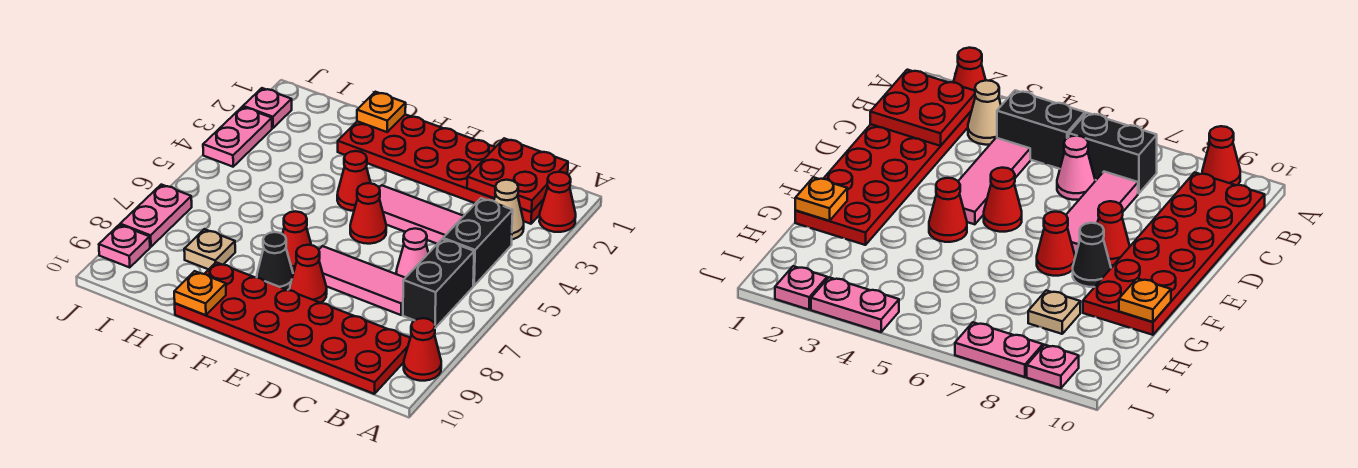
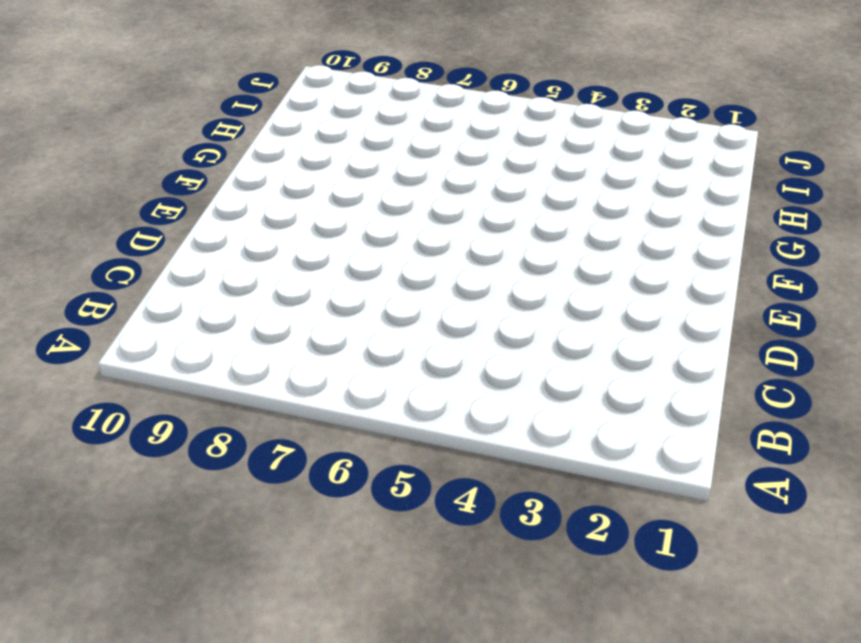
none -> red 1x1 cone [539,172,576,232]
none -> red 1x1 cone [404,318,441,381]
none -> red 2x6 plate [338,114,544,224]

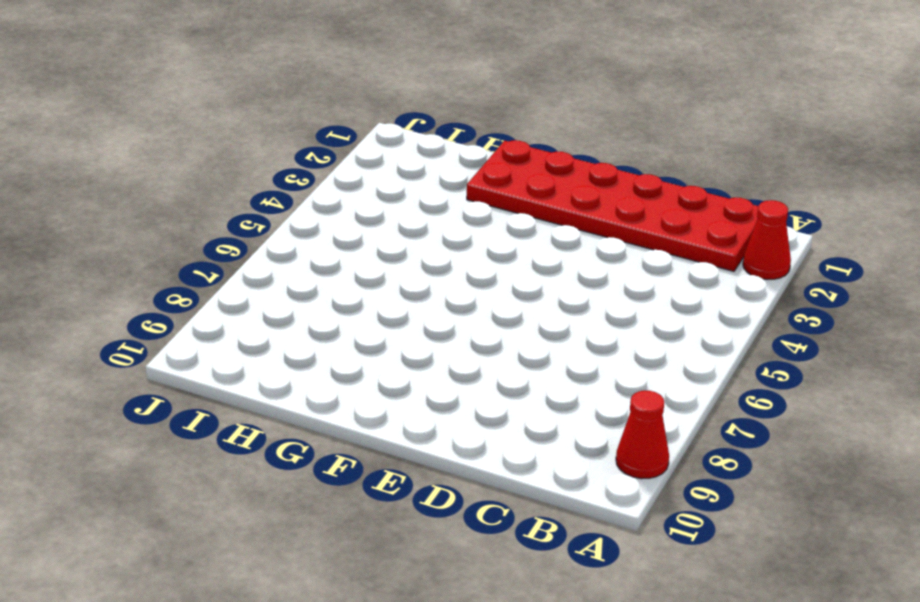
none -> tan 1x1 cone [494,180,524,239]
none -> black 1x2 brick [443,198,513,286]
none -> black 1x2 brick [403,239,474,328]

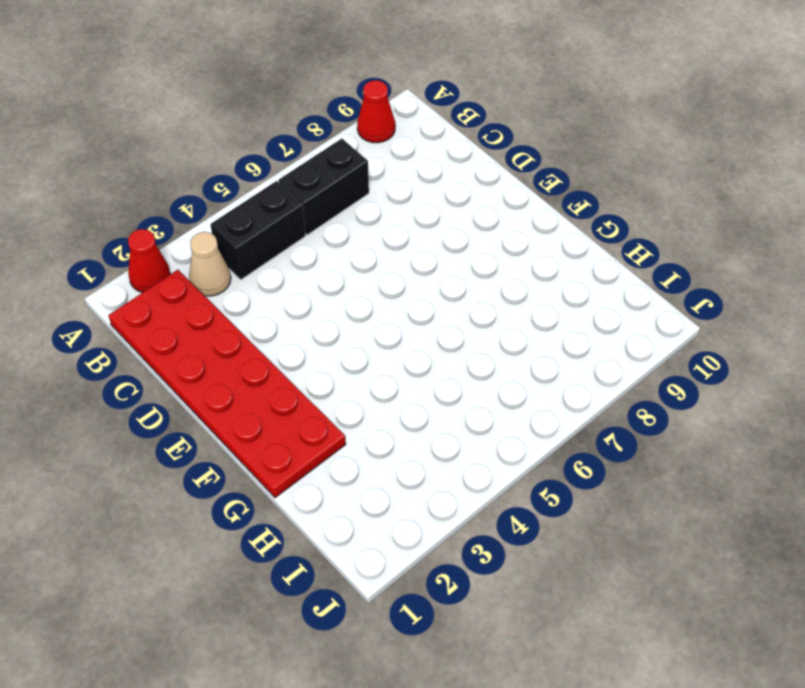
none -> red 2x6 plate [175,262,410,394]
none -> pink 1x3 tile [379,185,463,244]
none -> pink 1x1 cone [396,228,428,278]

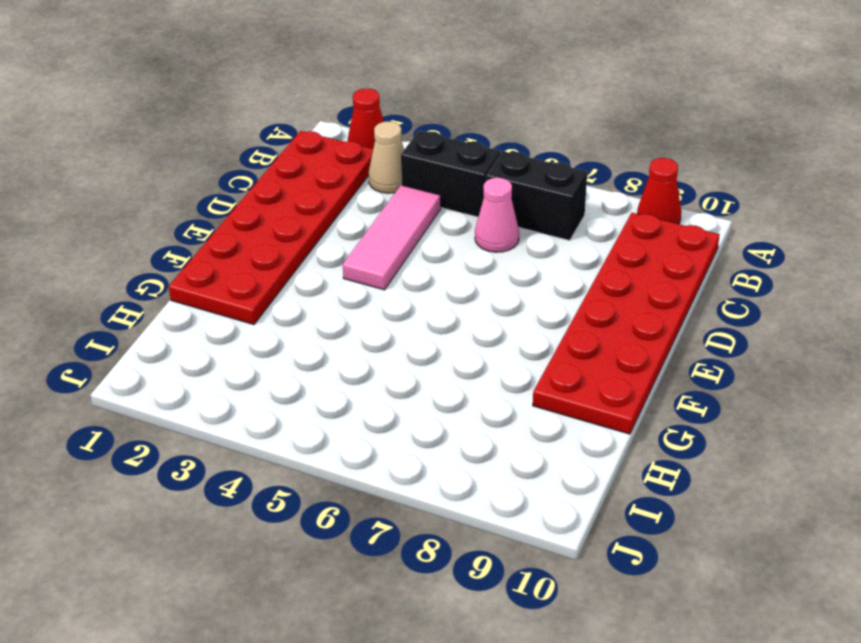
none -> pink 1x3 tile [319,246,405,315]
none -> red 1x1 cone [350,183,386,244]
none -> red 1x1 cone [290,245,327,303]

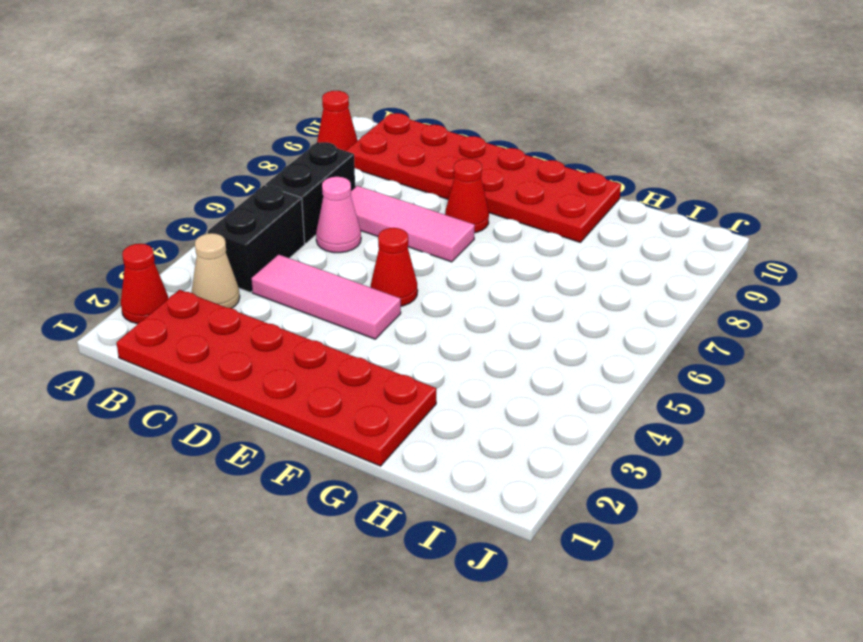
none -> red 1x1 cone [337,151,371,211]
none -> red 1x1 cone [283,211,311,272]
none -> black 1x1 cone [257,232,293,290]

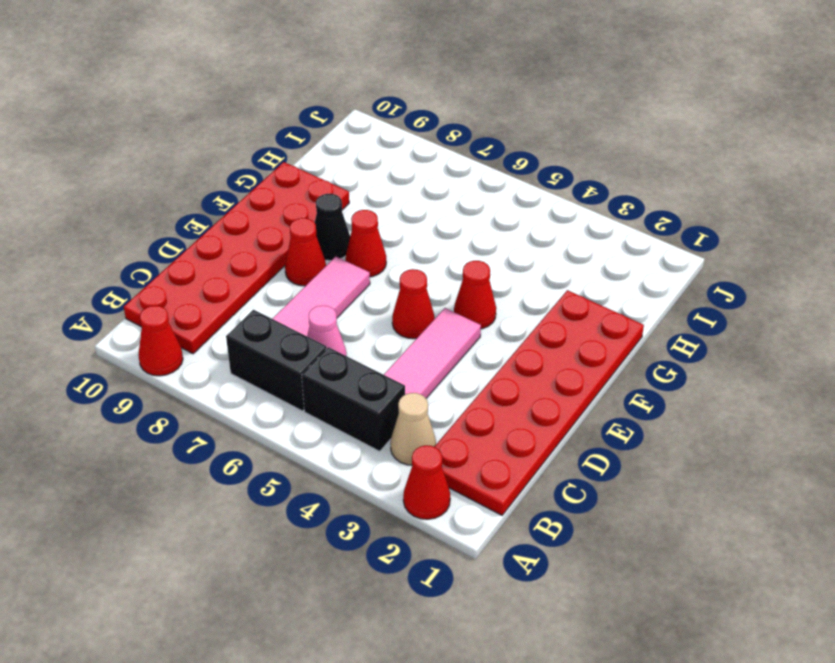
none -> tan 1x1 plate [184,229,235,269]
none -> pink 1x1 plate [243,88,292,128]
none -> pink 1x2 plate [203,107,272,167]

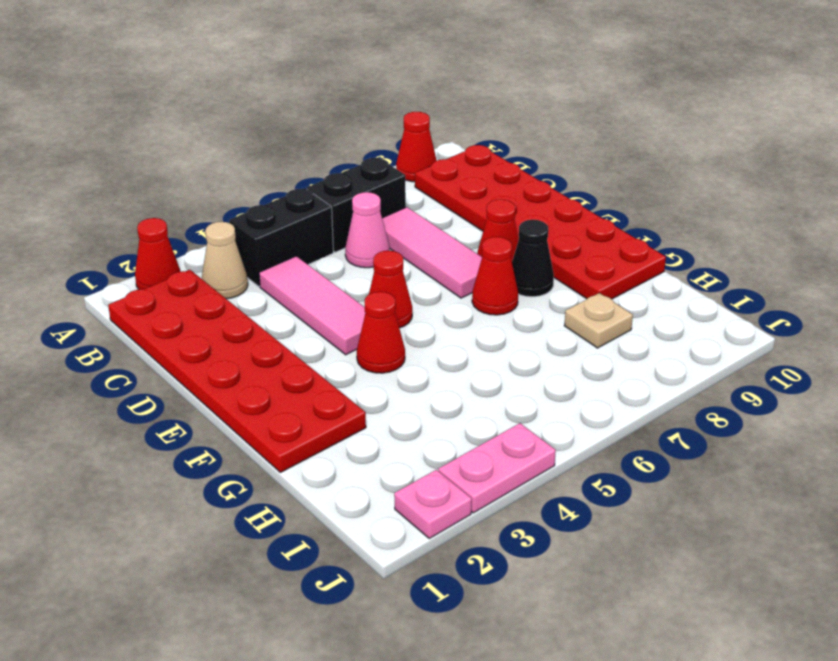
none -> pink 1x2 plate [120,185,192,247]
none -> pink 1x1 plate [99,225,150,268]
none -> red 2x2 plate [467,138,568,212]

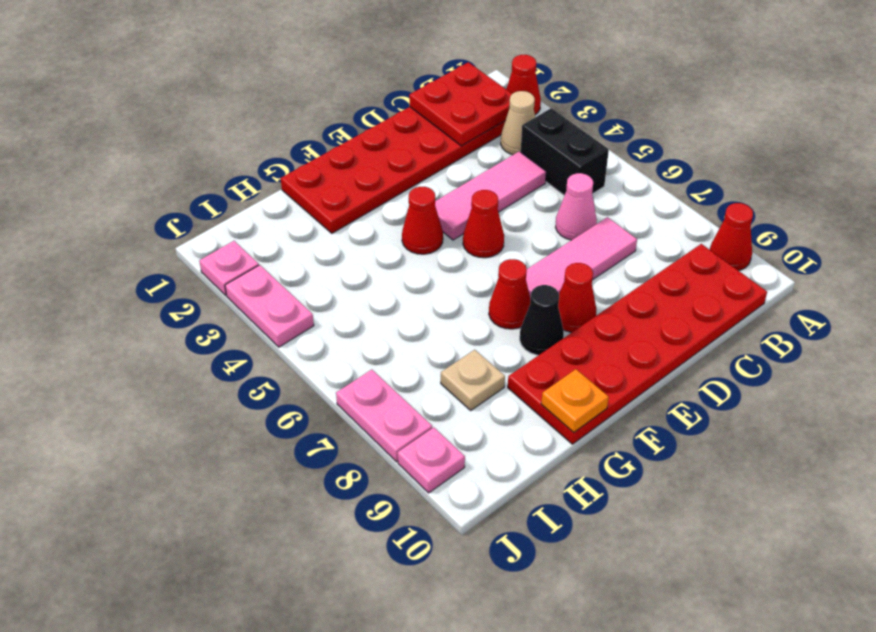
none -> black 1x2 brick [403,239,474,328]
none -> orange 1x1 plate [357,92,406,132]

